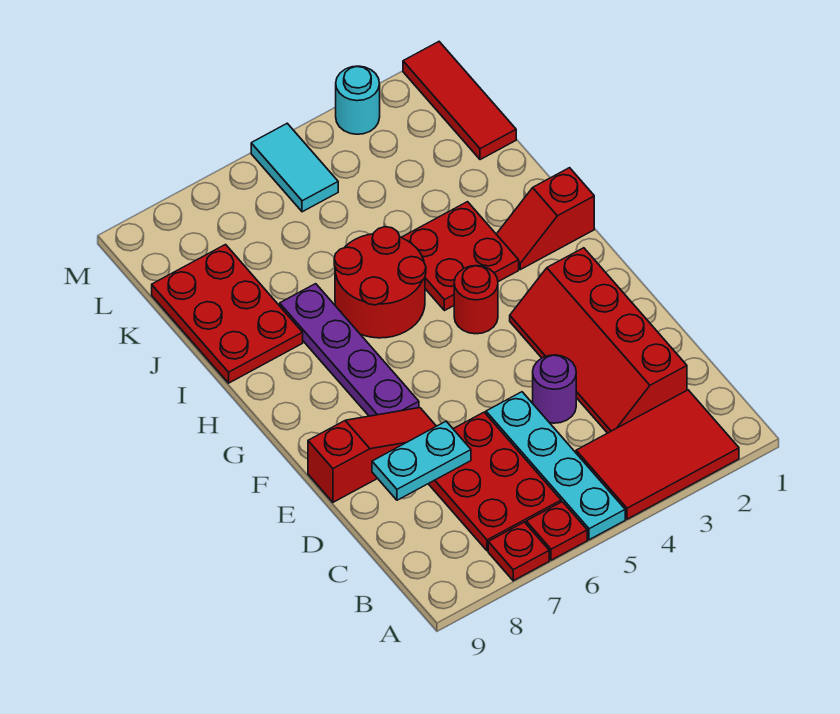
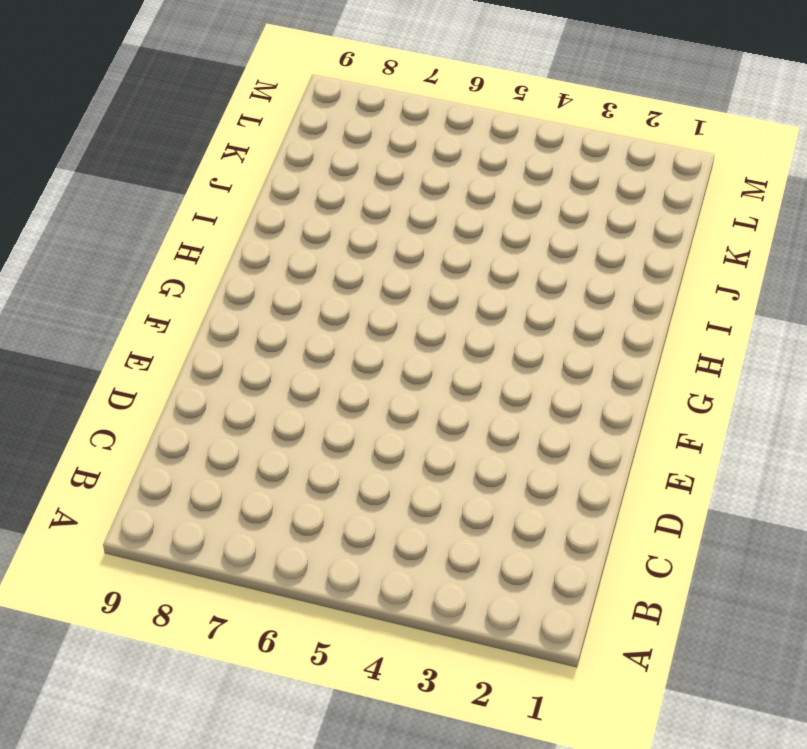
none -> red 2x3 tile [576,390,739,519]
none -> cyan 1x4 plate [486,392,625,540]
none -> red 1x1 plate [526,502,587,560]

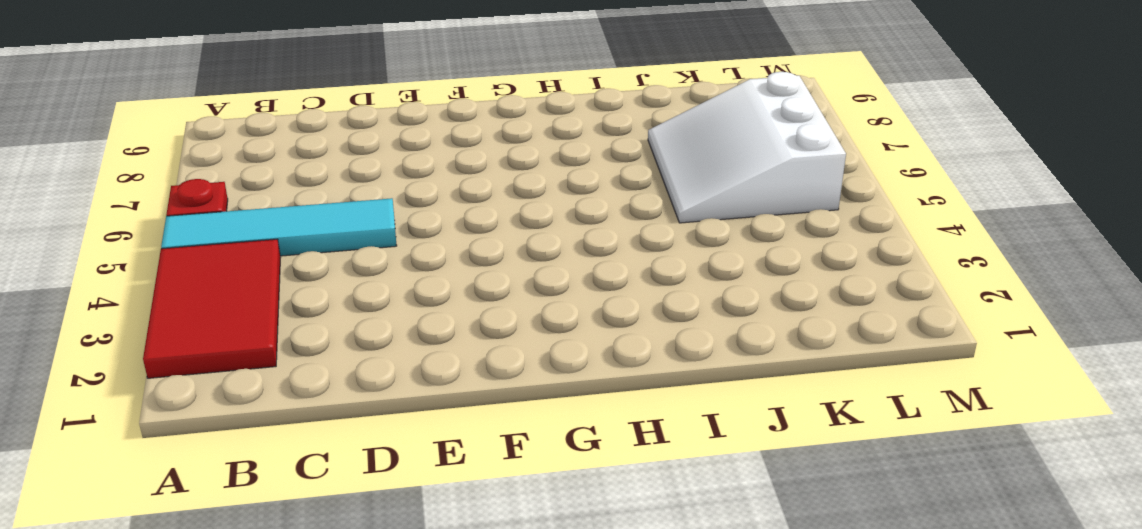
cyan 1x4 tile [161,198,397,256] -> cyan 1x4 plate [486,392,625,540]
white 3x3 slope [648,72,846,223] -> cyan 1x2 tile [251,123,338,212]
none -> red 1x1 plate [488,522,549,581]
none -> red 2x3 plate [429,412,561,551]
none -> red 2x4 slope [510,248,687,433]

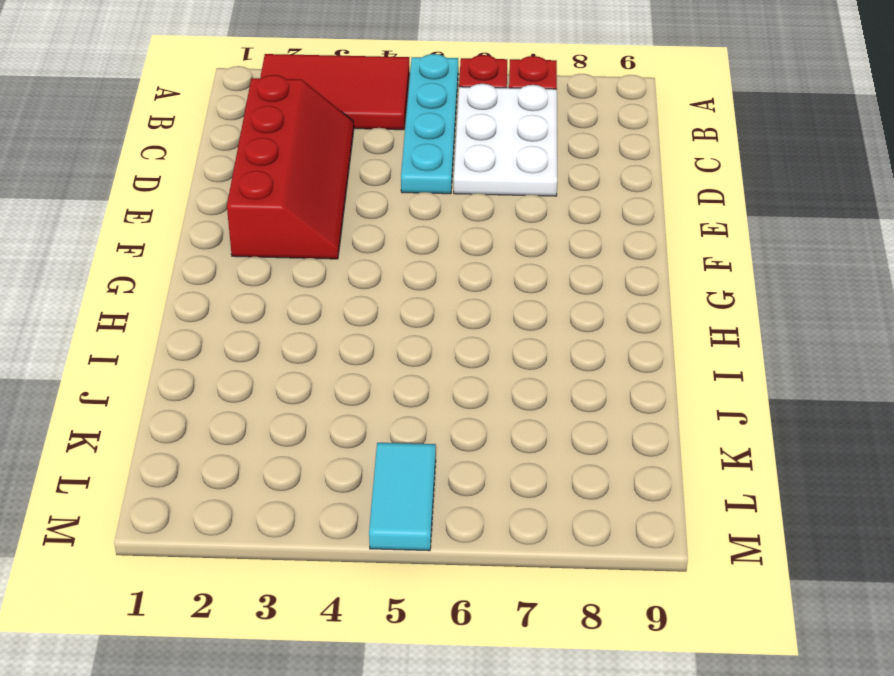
white 2x3 plate [454,84,557,196] -> red 2x3 plate [429,412,561,551]
none -> purple 1x1 round brick [533,355,576,423]
none -> red 1x3 slope [308,408,436,502]
none -> purple 1x4 plate [280,284,419,416]

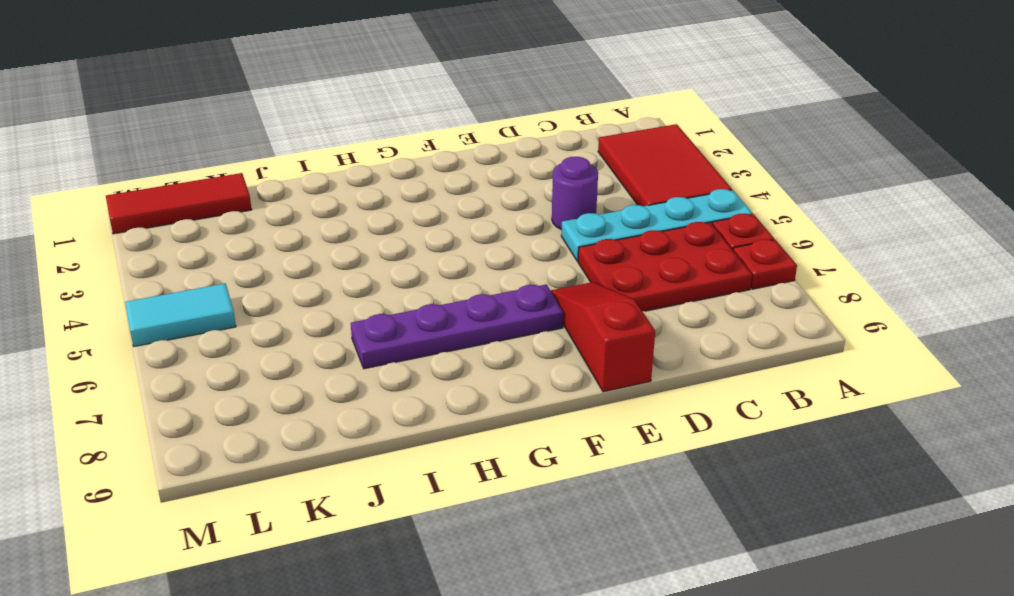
none -> red 2x4 slope [510,248,687,433]
none -> red 1x1 round brick [454,266,498,334]
none -> red 1x2 slope [496,168,594,270]

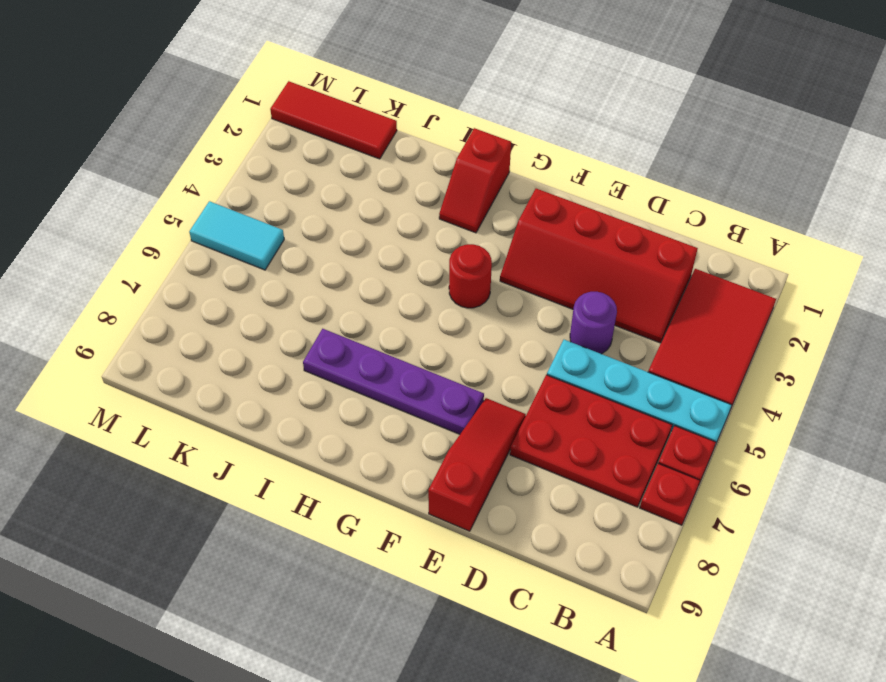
none -> red 2x2 plate [401,202,519,311]
none -> red 2x2 round brick [334,227,426,338]
none -> red 2x3 plate [152,245,303,383]

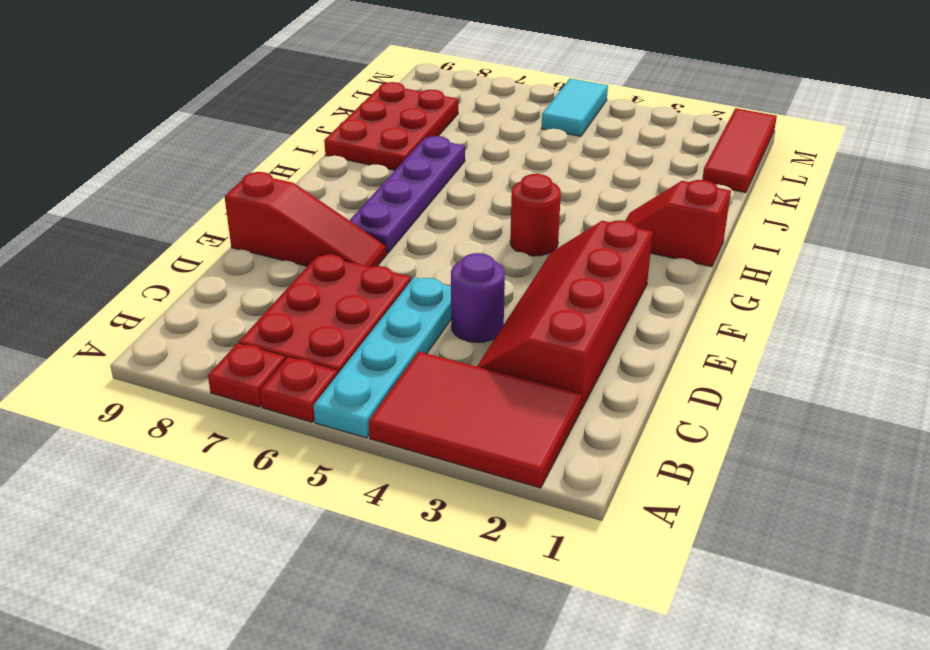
none -> red 2x2 plate [401,202,519,311]
none -> red 2x2 round brick [334,227,426,338]
none -> cyan 1x1 round brick [336,66,380,134]

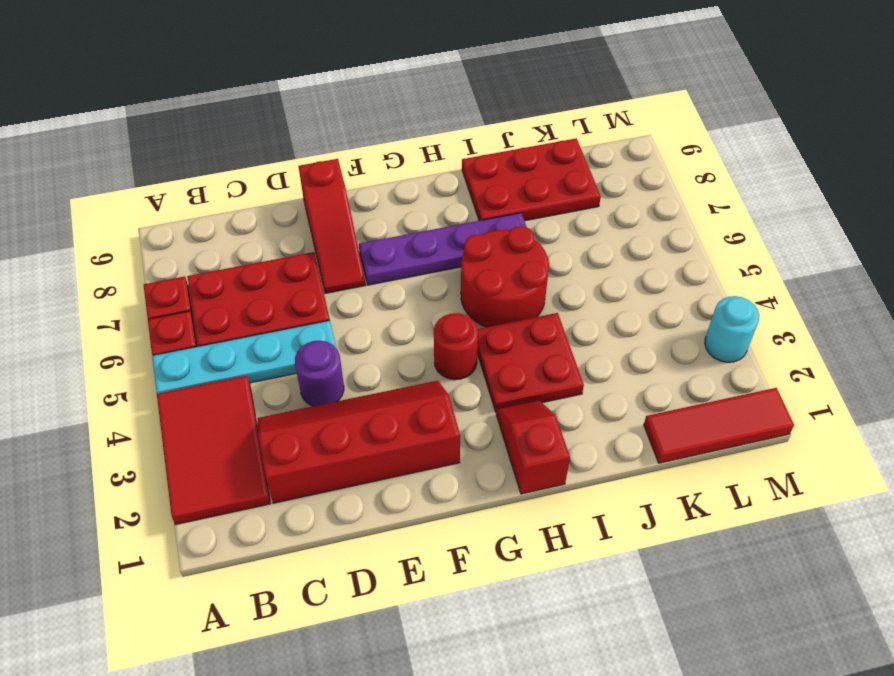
none -> cyan 1x2 tile [251,123,338,212]
none -> cyan 1x2 plate [372,421,471,500]

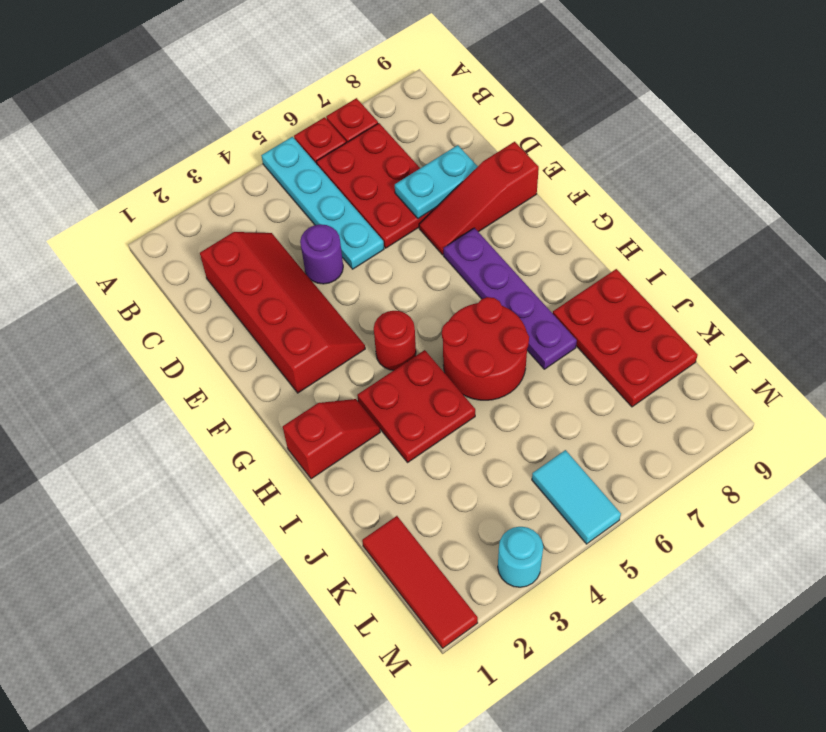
none -> red 2x3 tile [576,390,739,519]

